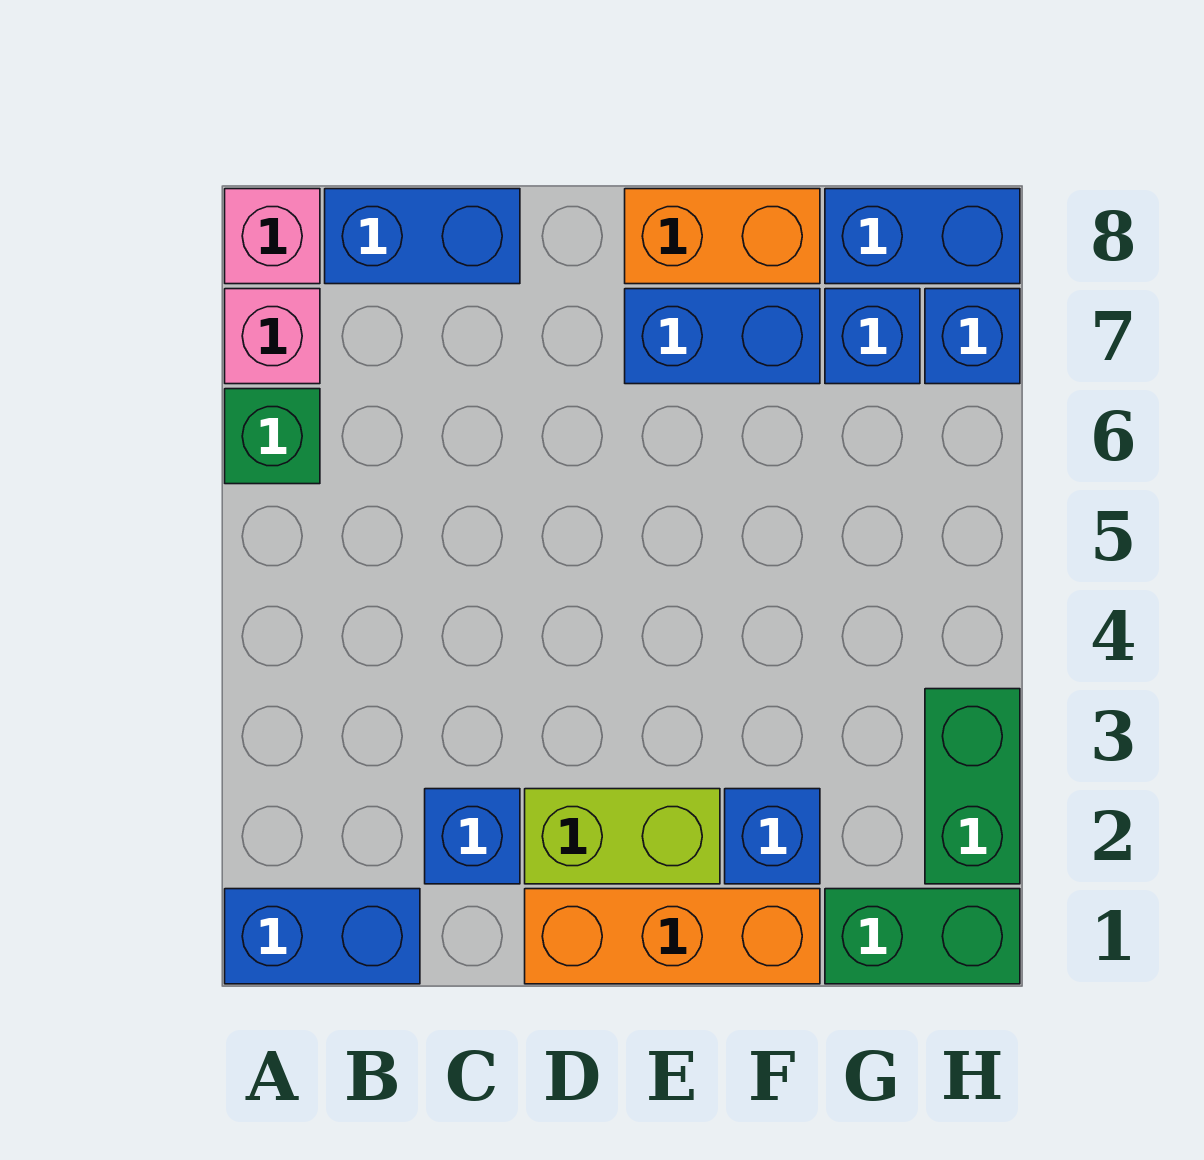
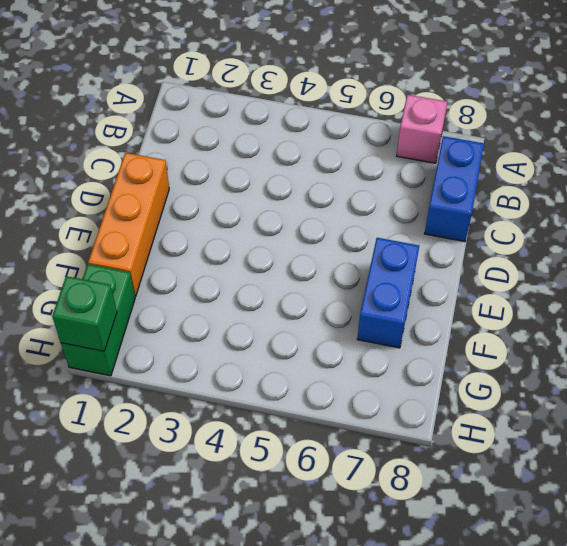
green 1x1 brick [52,276,117,351] -> green 1x1 brick moved to [225,389,320,484]
none -> blue 1x2 brick [225,889,420,984]
none -> pink 1x1 brick [225,189,320,284]
none -> blue 1x1 brick [425,789,520,884]

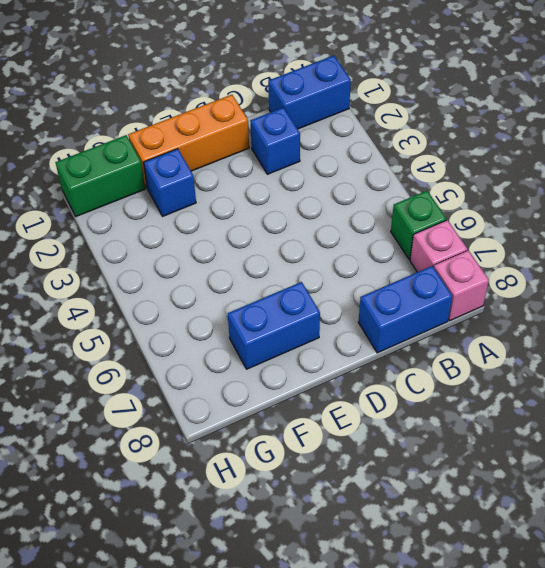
none -> lime 1x2 brick [525,789,720,884]
none -> orange 1x2 brick [625,189,820,284]
none -> blue 1x1 brick [825,289,920,384]

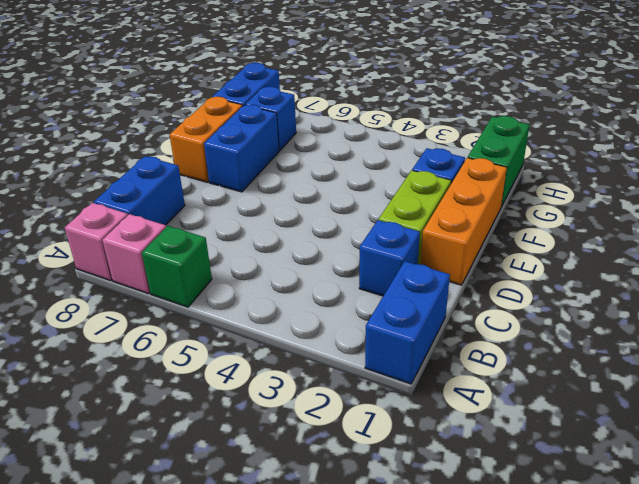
none -> green 1x2 brick [925,689,1020,884]
none -> blue 1x1 brick [925,289,1020,384]

